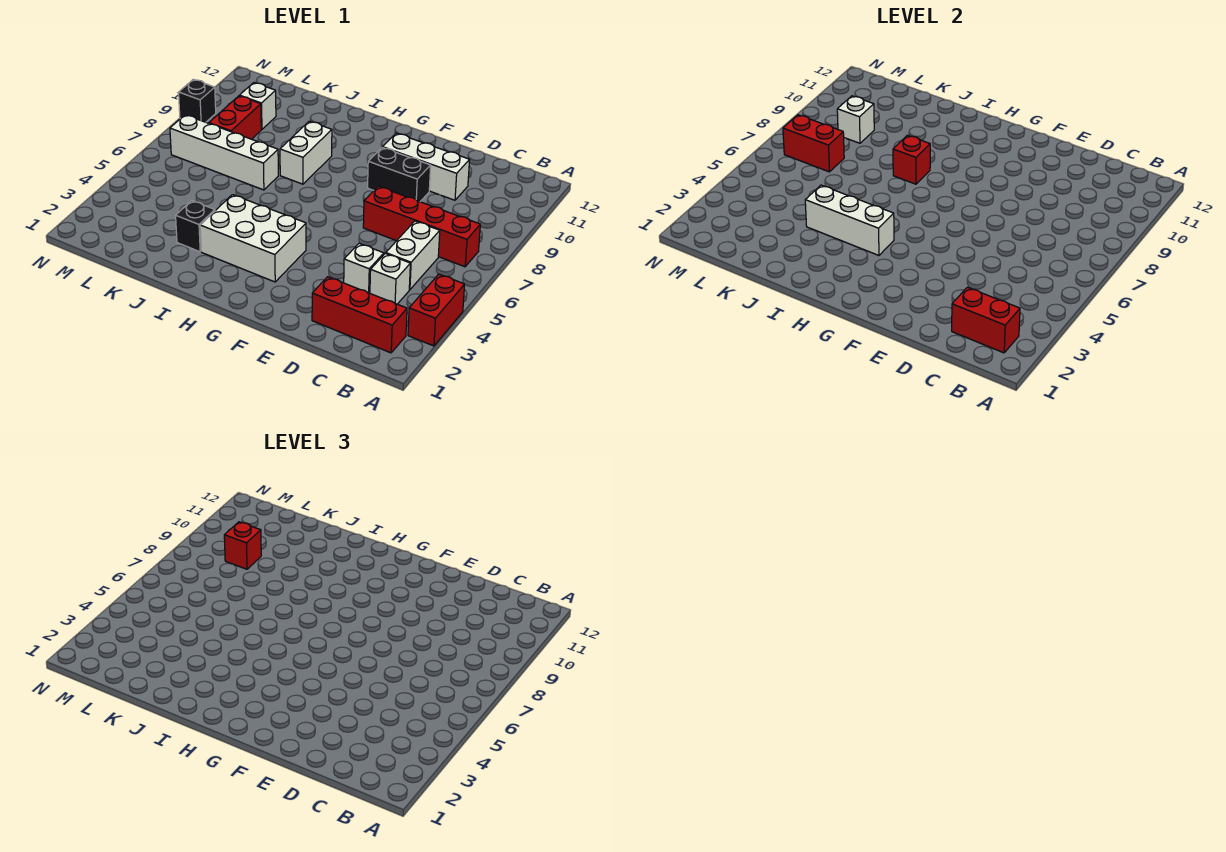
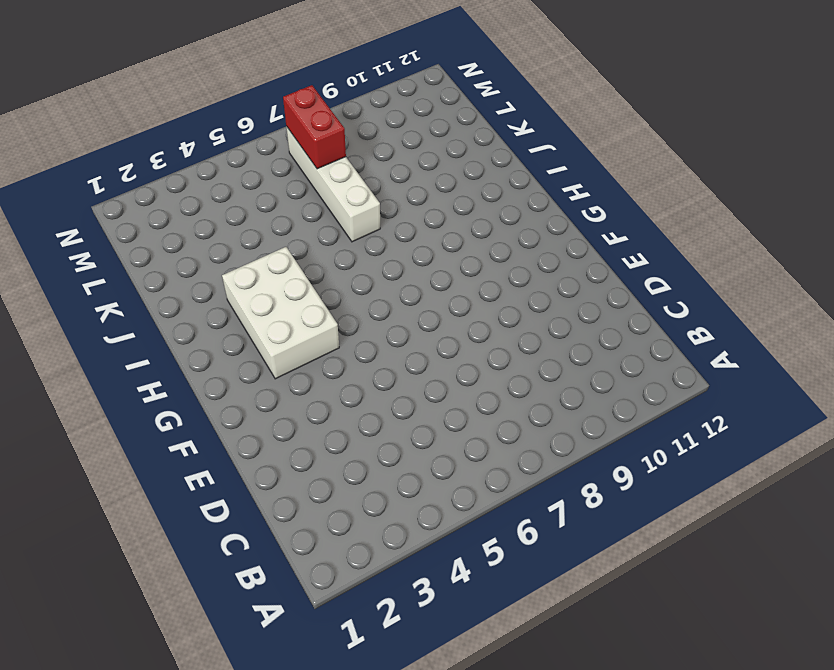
none -> red 1x2 brick [408,274,465,346]
none -> red 1x3 brick [312,277,407,353]
none -> red 1x4 brick [363,186,480,267]

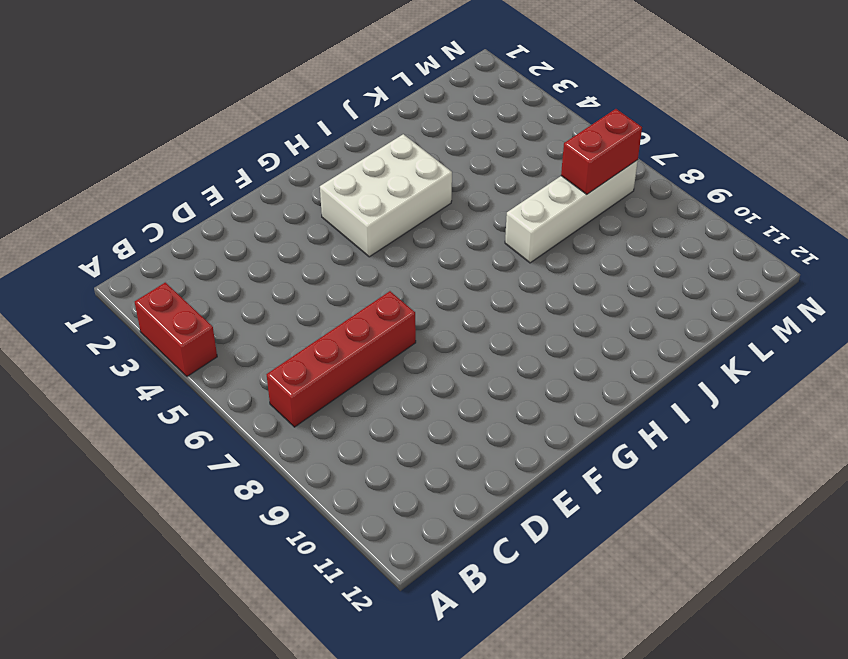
none -> red 1x3 brick [312,277,407,353]
none -> white 1x1 brick [370,253,410,304]
none -> white 1x2 brick [386,221,440,290]

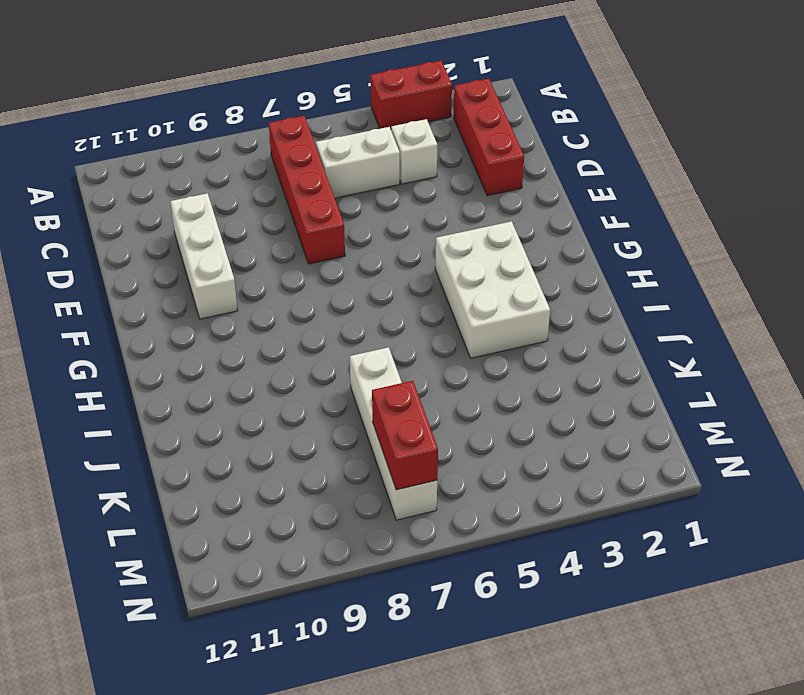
none -> white 1x1 brick [344,243,384,293]
none -> black 1x2 brick [368,148,431,202]
none -> white 1x2 brick [280,121,332,184]

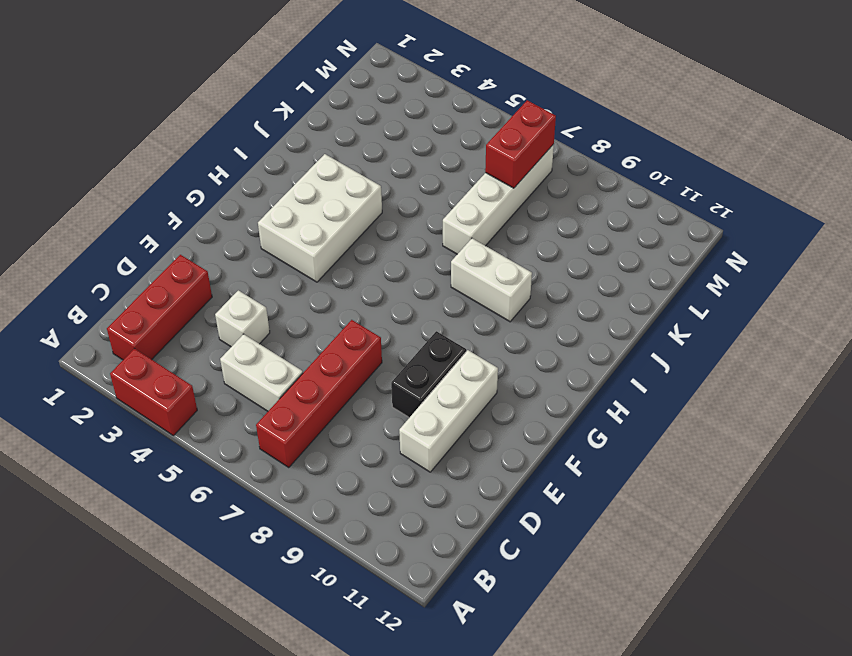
none -> white 1x1 brick [370,253,410,304]
none -> black 1x1 brick [176,201,215,252]
none -> red 1x2 brick [209,96,261,139]

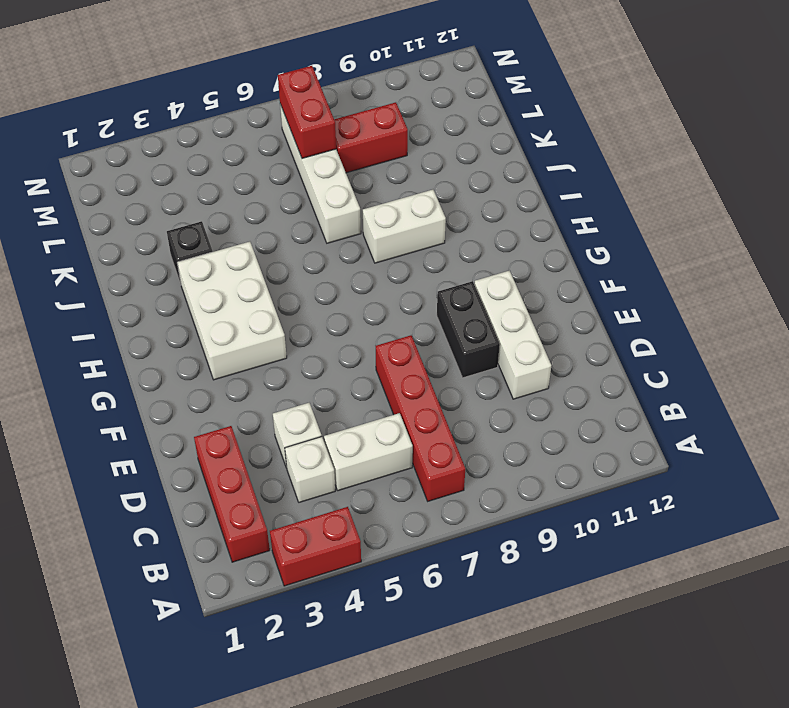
none -> white 1x1 brick [240,83,276,129]
none -> black 1x1 brick [179,79,216,122]
none -> red 1x2 brick [952,287,1020,353]

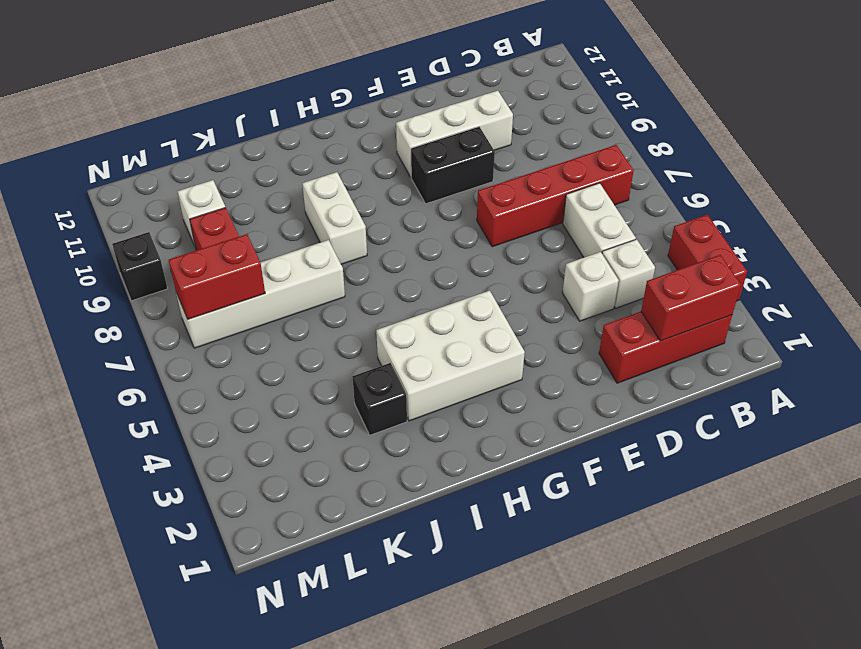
none -> white 1x3 brick [805,185,894,255]
none -> red 1x1 brick [893,135,930,184]
none -> white 1x1 brick [837,96,874,143]

